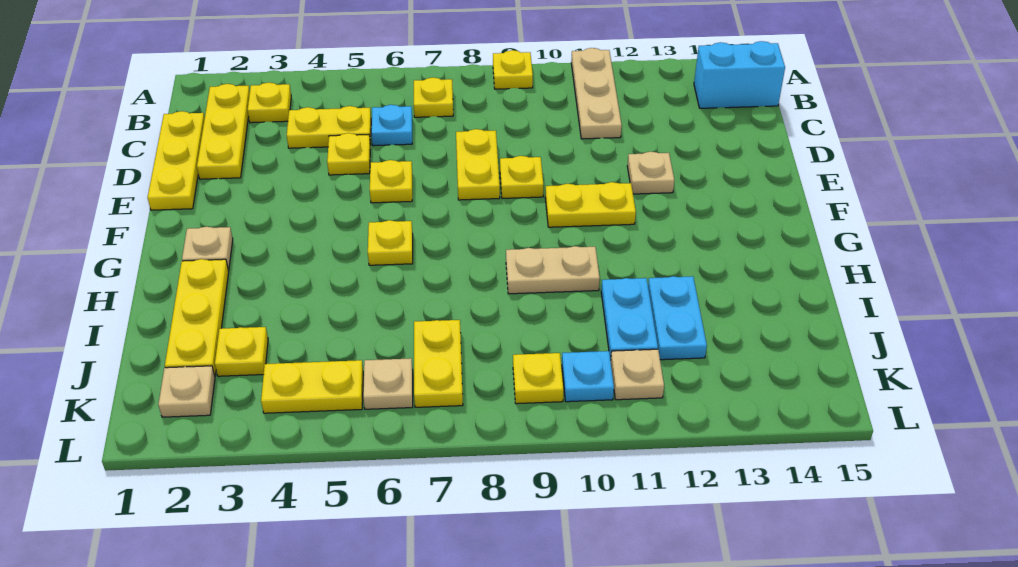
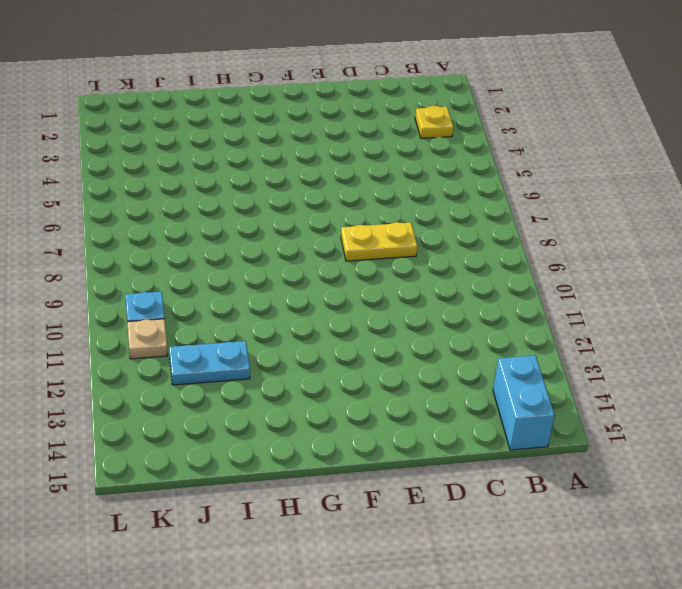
none -> yellow 1x1 plate [493,50,533,89]
none -> tan 1x3 plate [571,48,622,139]
none -> yellow 1x3 plate [197,84,250,179]

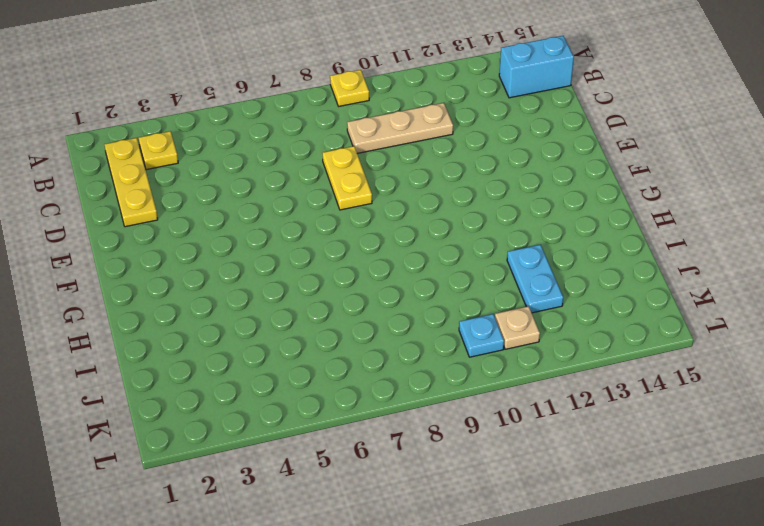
tan 1x3 plate [347,103,453,153] -> tan 1x3 plate turned to [571,48,622,139]
none -> yellow 1x1 plate [414,78,453,117]
none -> yellow 1x3 plate [148,111,205,210]
none -> yellow 1x2 plate [287,106,371,148]

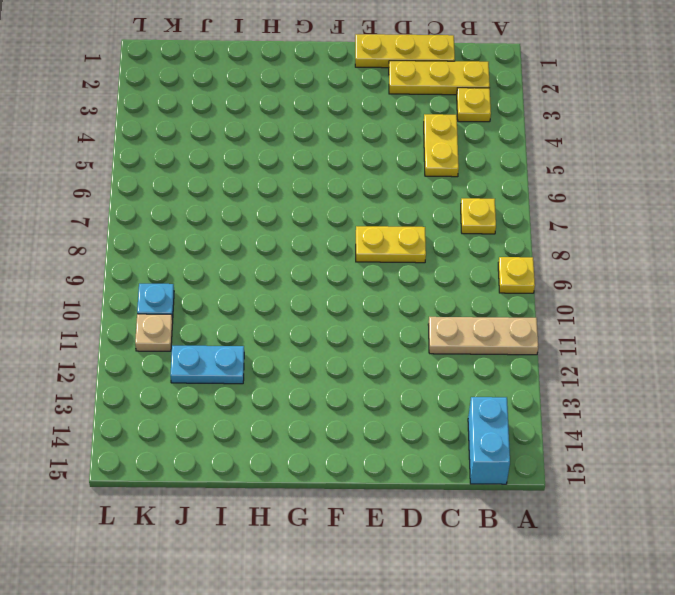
none -> cyan 1x1 plate [371,105,412,146]
none -> yellow 1x1 plate [327,133,370,175]
none -> yellow 1x1 plate [370,160,412,203]

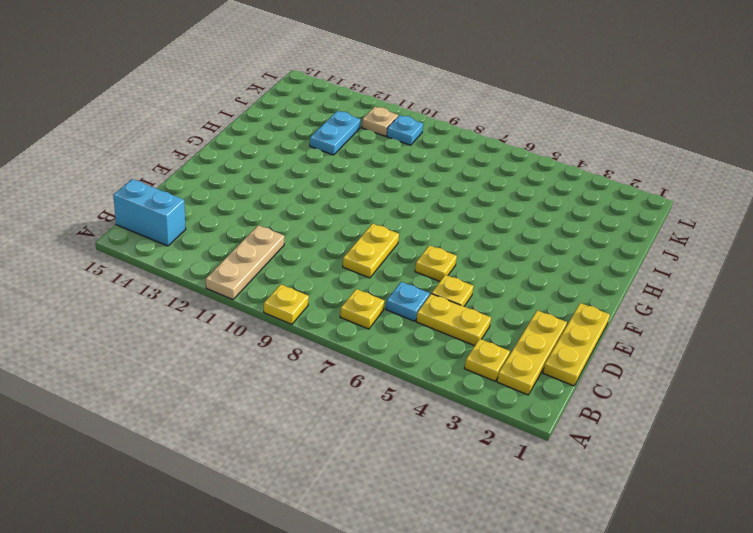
none -> yellow 1x1 plate [500,156,543,198]
none -> tan 1x1 plate [627,152,674,194]
none -> yellow 1x2 plate [545,182,636,227]

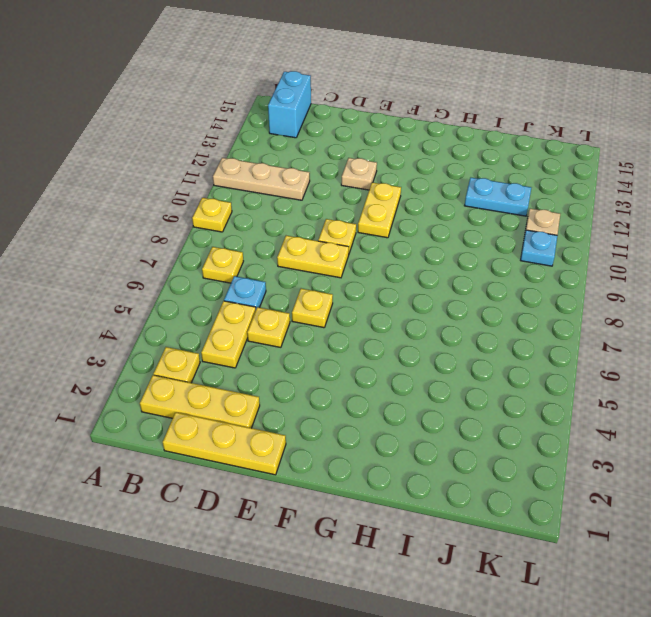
none -> tan 1x1 plate [182,226,233,270]
none -> yellow 1x1 plate [368,220,413,265]
none -> yellow 1x3 plate [165,259,229,376]

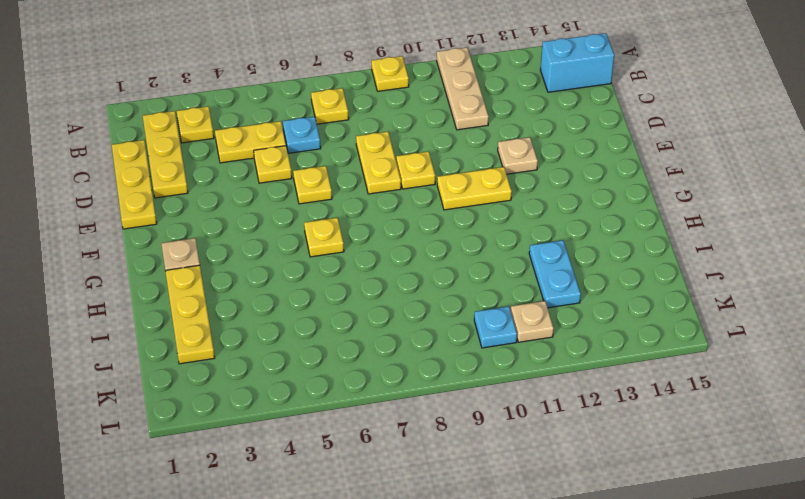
none -> tan 1x2 plate [506,246,600,294]
none -> cyan 1x2 plate [601,278,658,361]
none -> yellow 1x1 plate [215,327,268,376]

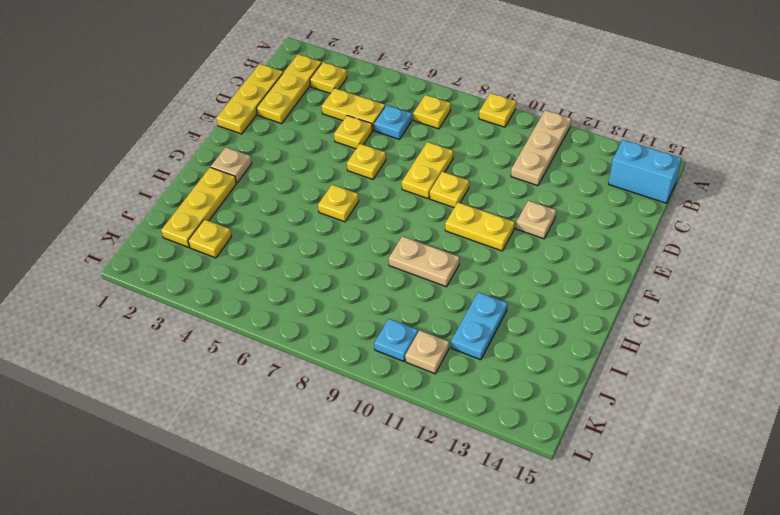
none -> cyan 1x2 plate [601,278,658,361]
none -> yellow 1x2 plate [414,320,463,407]
none -> tan 1x1 plate [158,366,215,417]

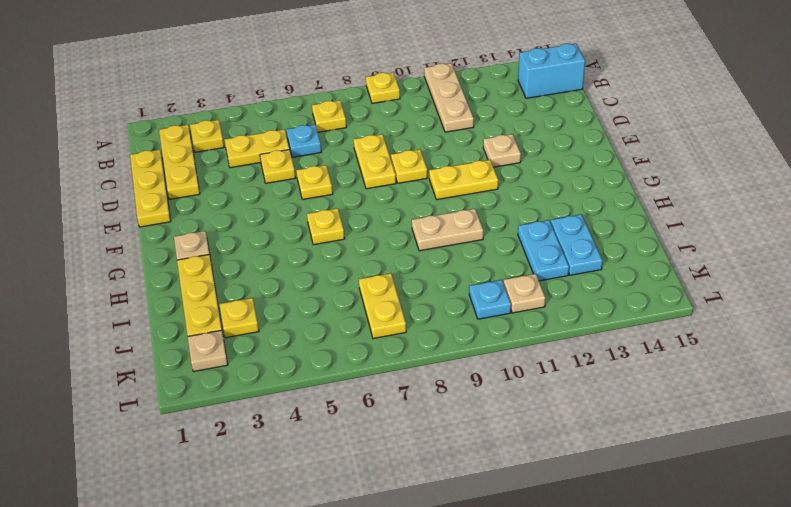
cyan 1x2 plate [551,214,603,275] -> cyan 1x2 plate moved to [601,278,658,361]
none -> yellow 1x2 plate [261,360,363,413]
none -> tan 1x1 plate [363,358,413,409]
none -> yellow 1x1 plate [513,353,564,404]

